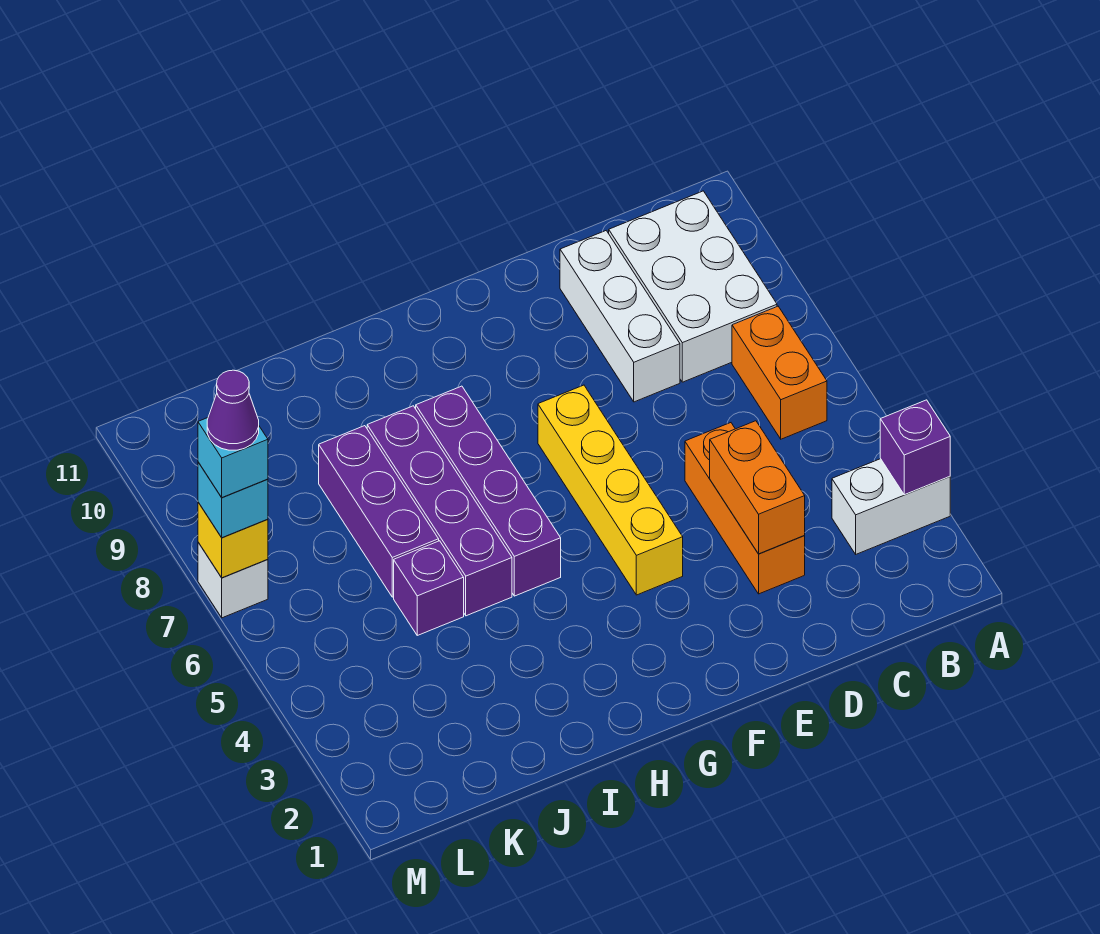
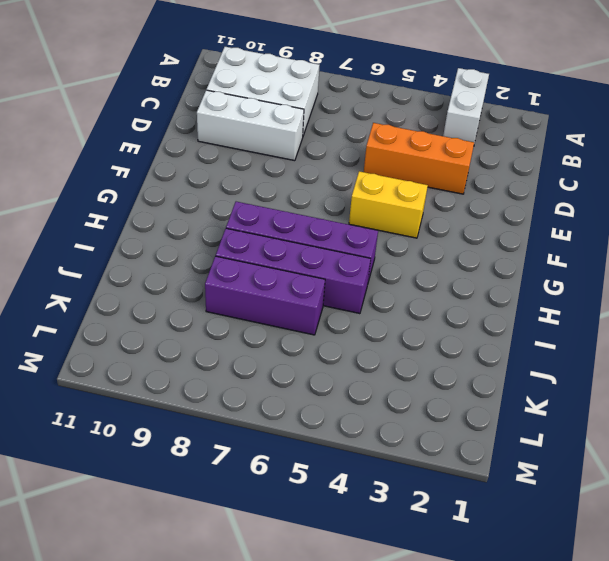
yellow 1x2 brick [349,171,428,238] -> yellow 1x4 brick [538,385,683,595]
none -> orange 1x2 brick [732,306,827,439]
none -> purple 1x1 brick [394,541,464,635]
none -> white 1x1 brick [198,542,268,618]

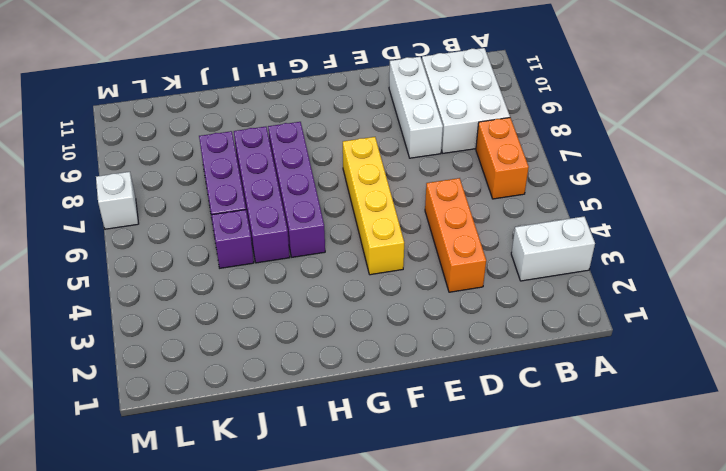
none -> purple 1x1 brick [880,400,950,495]
none -> orange 1x2 brick [710,421,805,554]
none -> yellow 1x1 brick [198,502,268,578]

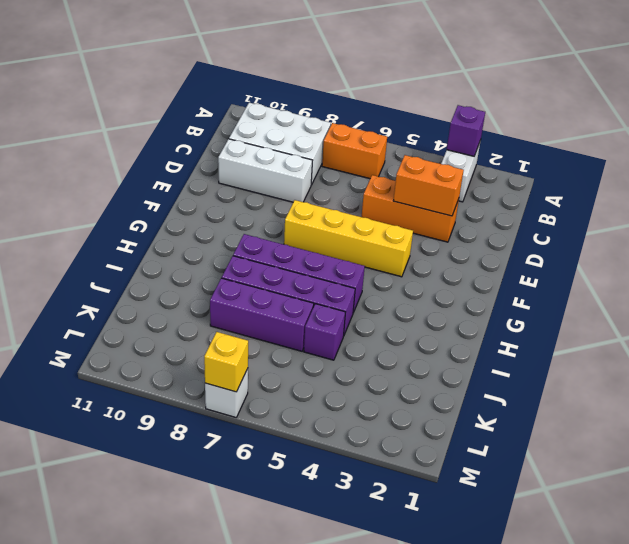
none -> cyan 1x1 brick [198,462,268,538]
none -> cyan 1x1 brick [198,418,268,497]
none -> purple 1x1 cone [207,370,259,450]

